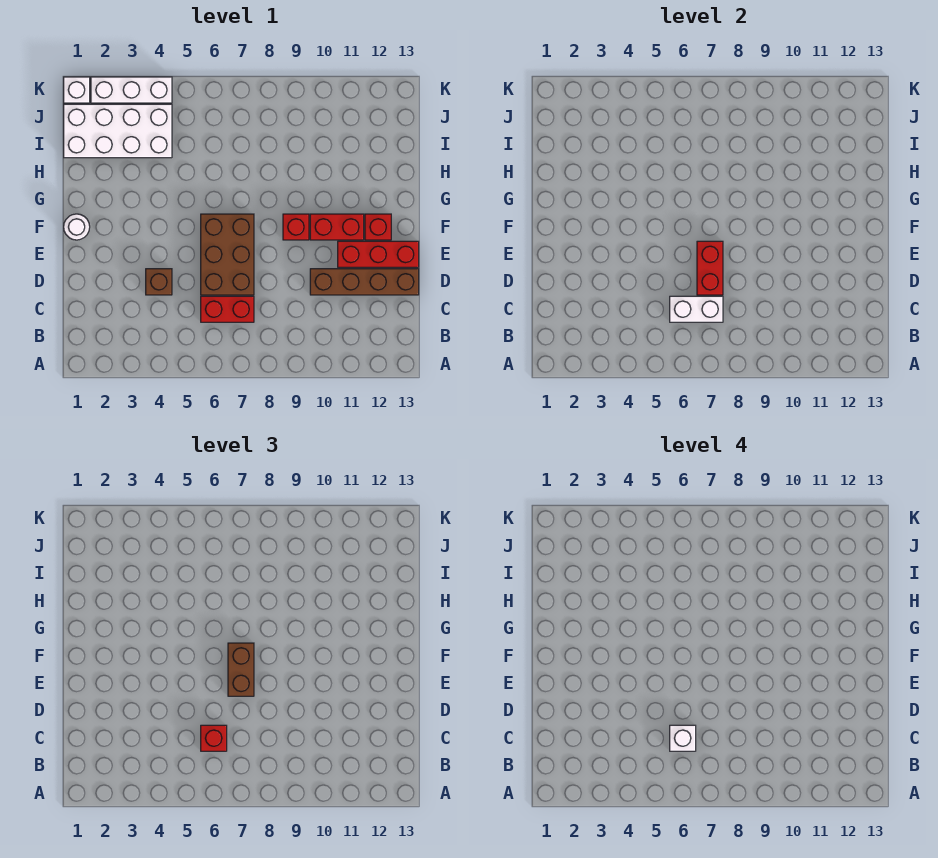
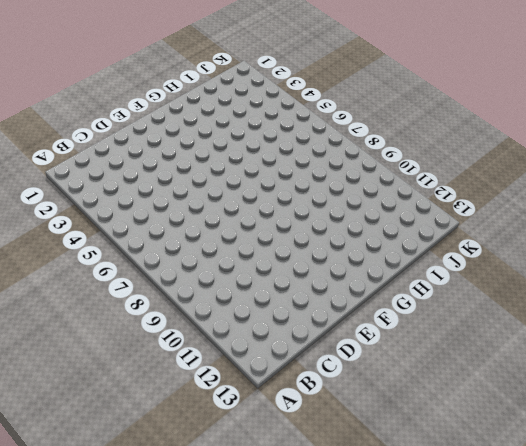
none -> red 1x2 brick [201,296,254,322]
none -> brown 1x1 brick [146,269,172,295]
none -> brown 2x3 brick [201,214,254,295]

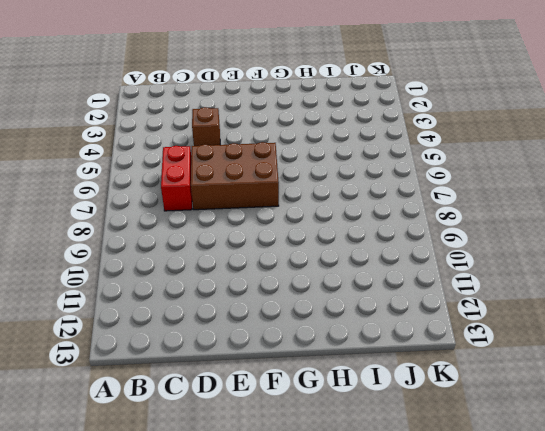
none -> brown 1x4 brick [310,269,419,295]
none -> red 1x3 brick [338,241,419,267]
none -> white 1x1 round brick [64,214,90,240]

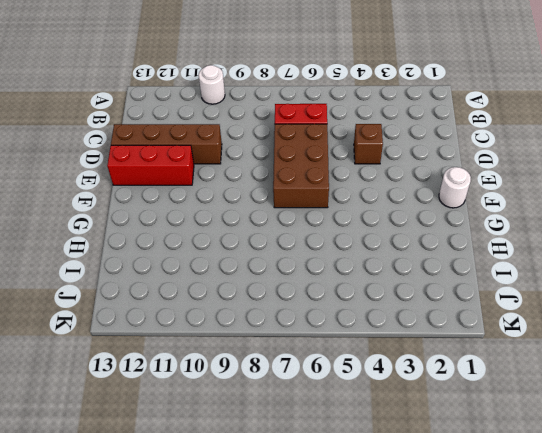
white 1x1 round brick [199,65,225,104] -> none
none -> red 1x1 brick [283,214,309,240]
none -> red 1x2 brick [310,214,364,240]
none -> red 1x1 brick [365,214,391,240]

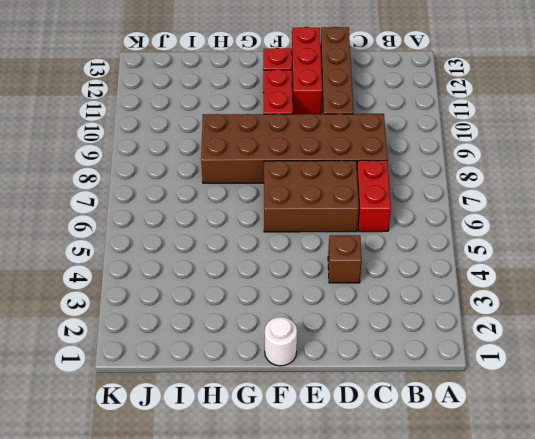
brown 2x6 brick [201,114,387,183] -> red 1x1 brick [283,214,309,240]
none -> white 2x4 brick [64,104,172,158]
none -> white 1x1 brick [64,77,90,103]
none -> white 1x3 brick [91,77,172,103]

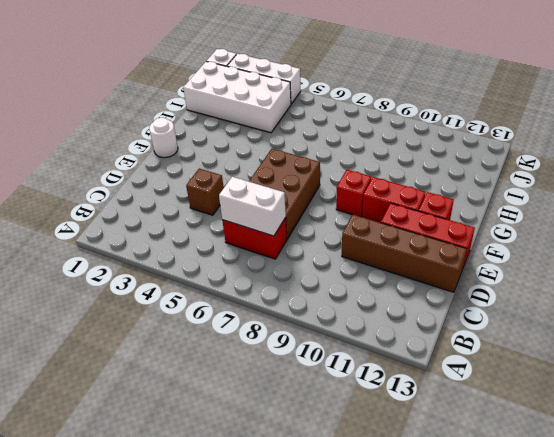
none -> red 1x2 brick [697,241,723,295]
none -> red 1x1 brick [201,725,227,751]
none -> brown 1x2 brick [228,643,254,696]

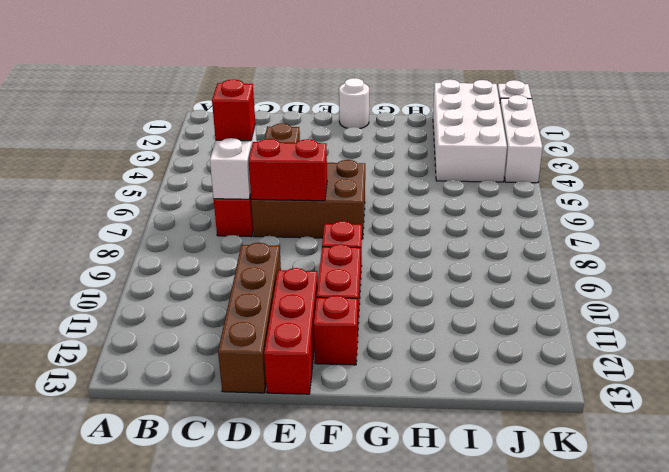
none -> brown 1x2 brick [228,643,254,696]
none -> white 1x1 brick [670,725,696,751]

